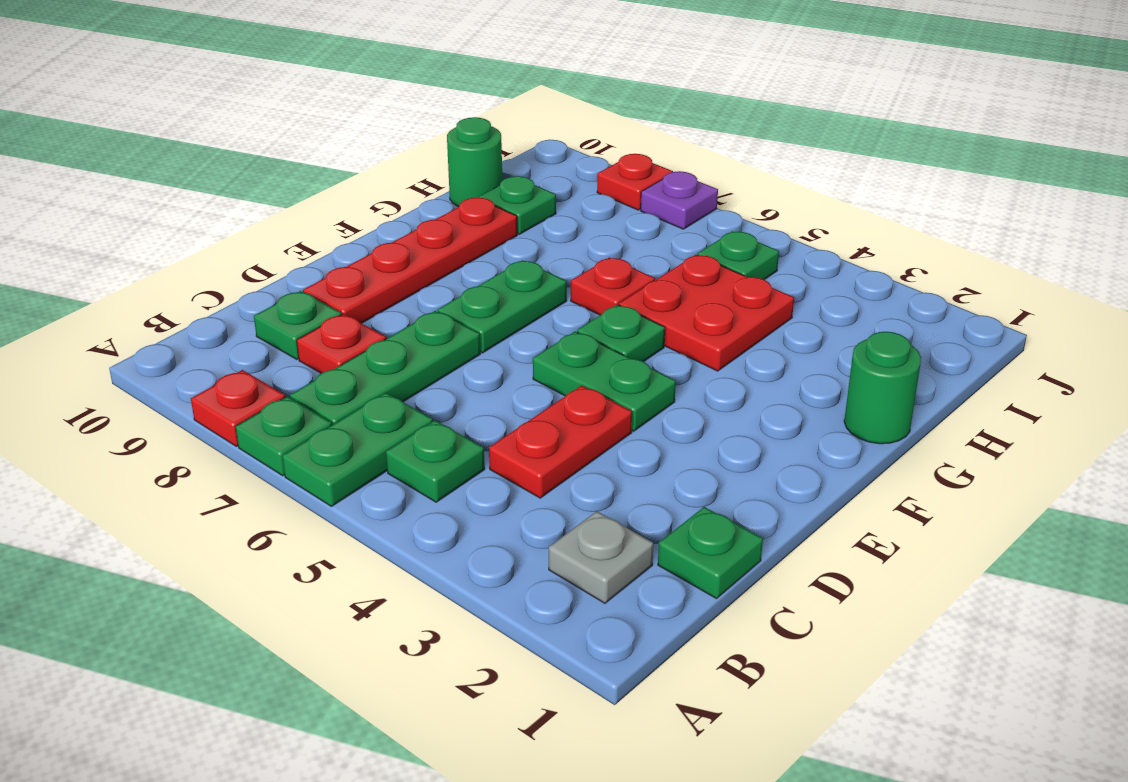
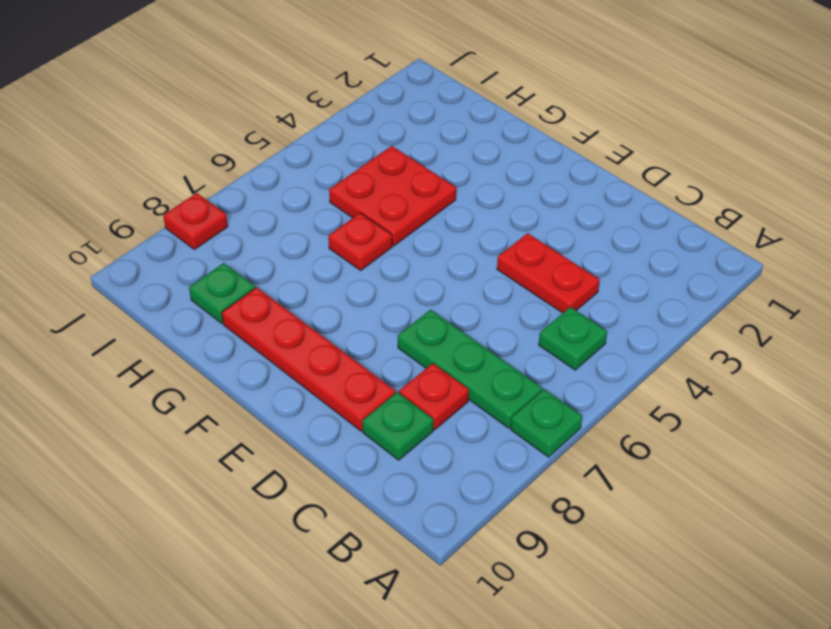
none -> green 1x2 plate [282,393,433,506]
none -> red 1x1 plate [191,370,285,446]
none -> grey 1x1 plate [549,511,653,603]

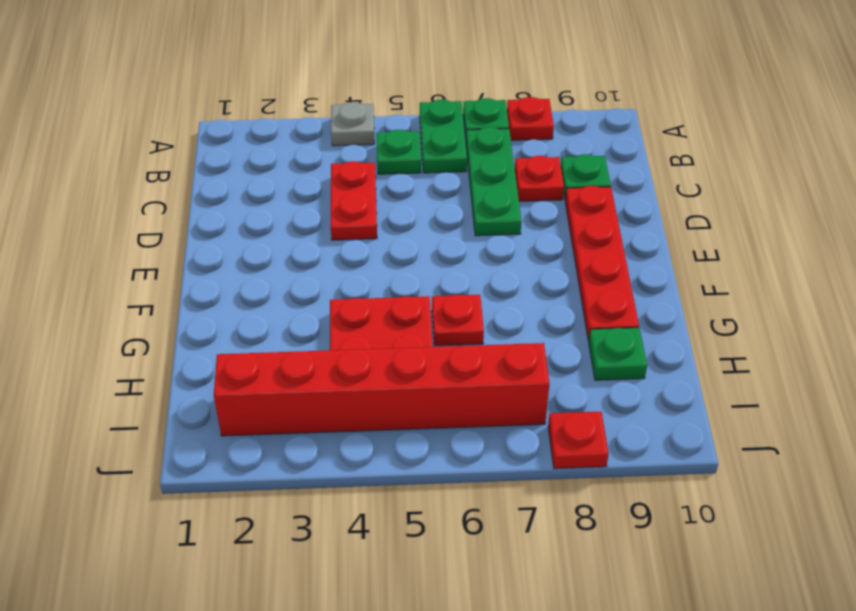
grey 1x1 plate [331,102,375,146] -> grey 1x1 plate moved to [549,511,653,603]
red 1x6 brick [214,343,549,436] -> green 1x1 plate [697,231,779,280]
none -> green 1x1 plate [658,507,763,599]
none -> green 1x2 plate [533,332,676,431]
none -> green 1x2 plate [437,260,567,353]

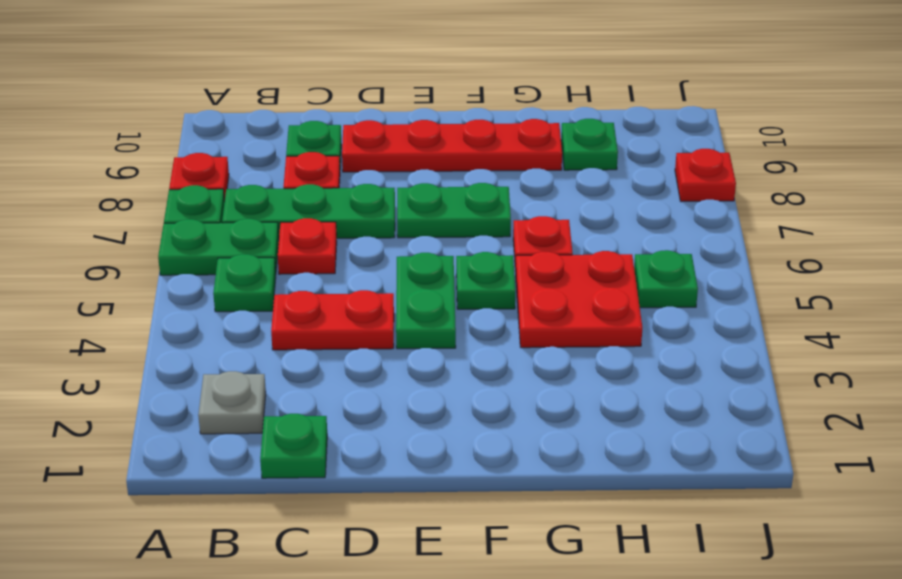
red 1x1 plate [278,218,337,274] -> none
none -> green 1x1 round brick [844,332,921,444]
none -> green 1x1 round brick [447,117,502,207]
none -> purple 1x1 plate [641,171,718,229]

